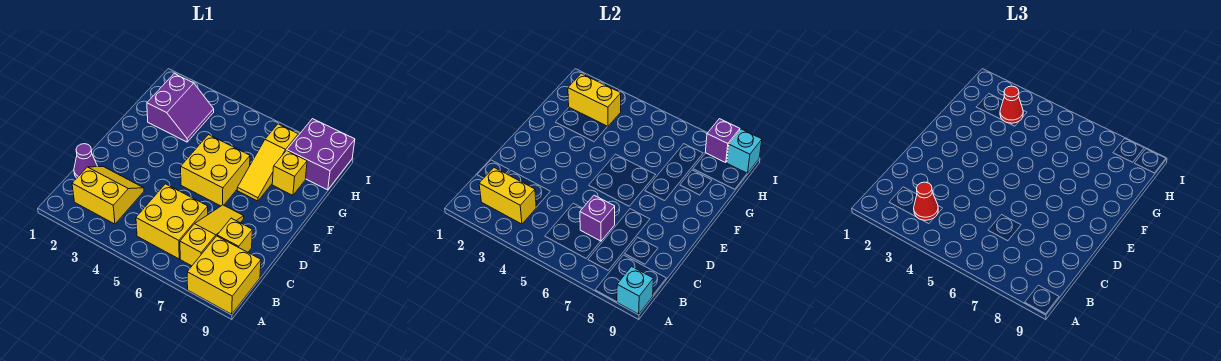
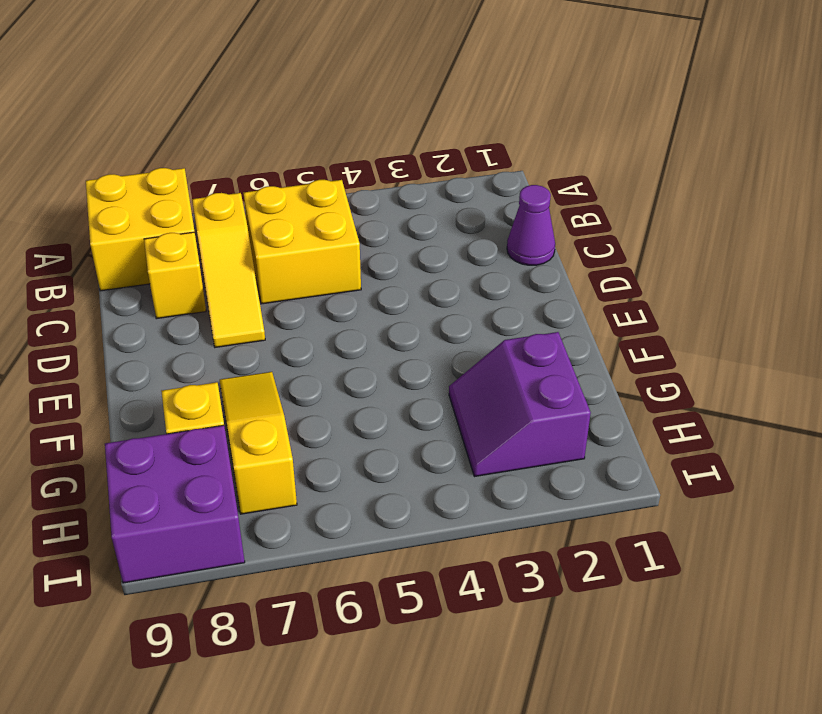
none -> yellow 2x2 slope [72,167,144,224]
none -> yellow 2x2 brick [181,135,250,206]
none -> cyan 1x1 brick [617,267,653,314]

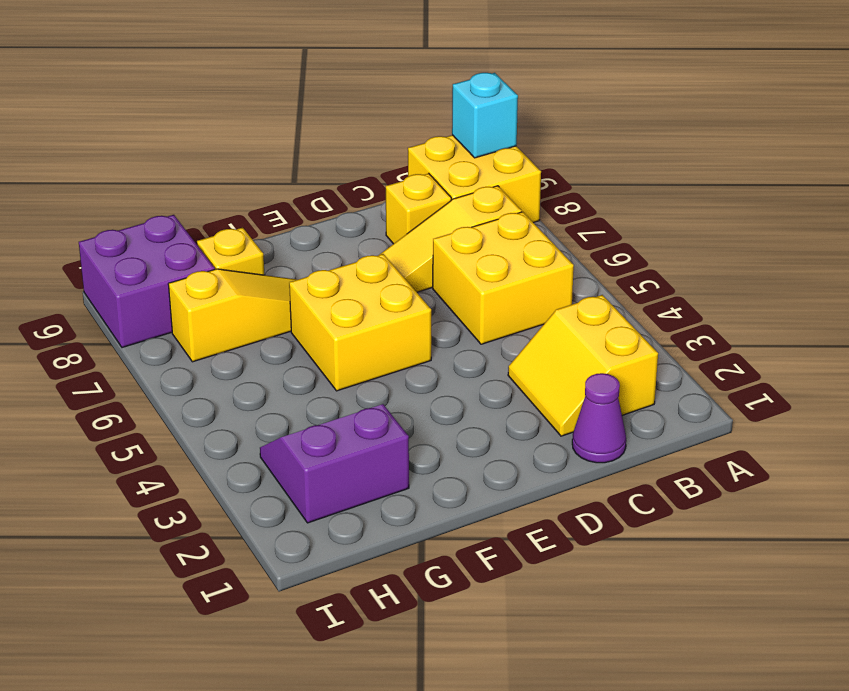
none -> yellow 1x2 brick [479,168,536,224]
none -> purple 1x1 brick [580,195,615,241]
none -> yellow 1x2 brick [568,74,621,127]

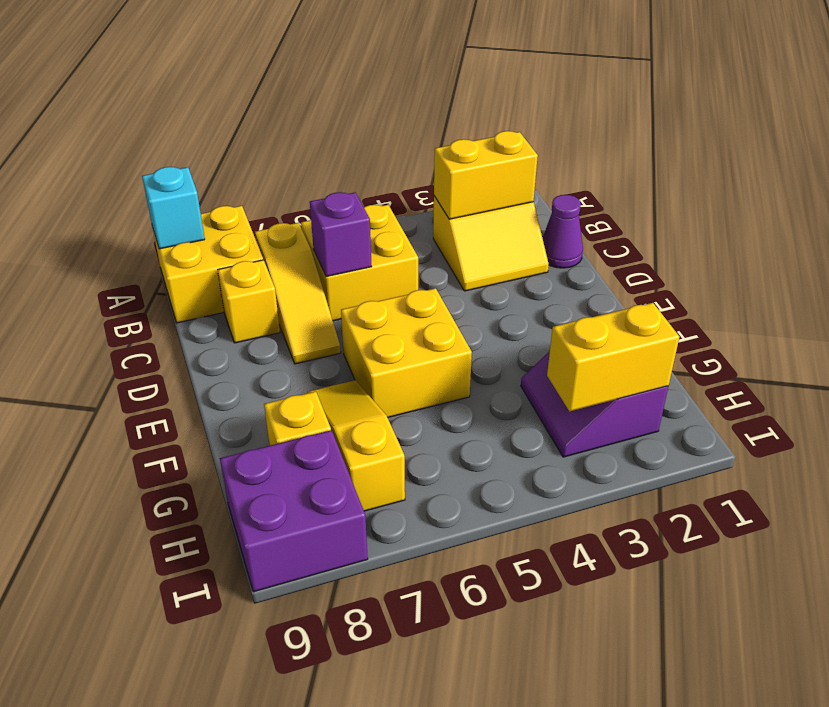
none -> purple 1x1 brick [705,119,740,163]
none -> cyan 1x1 brick [727,129,762,173]
none -> red 1x1 cone [914,182,938,220]

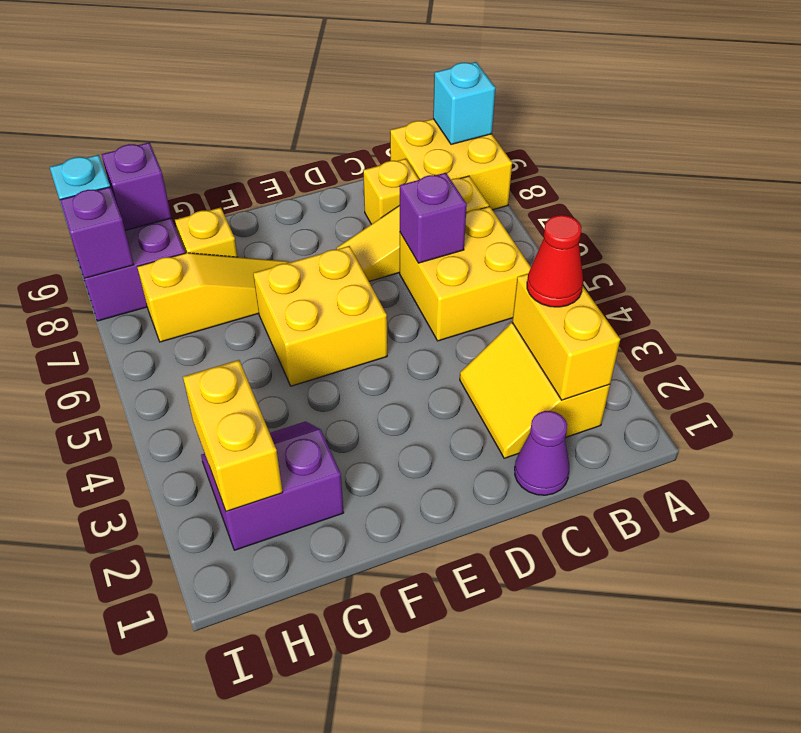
purple 1x1 brick [101,142,171,230] -> none
none -> red 1x1 cone [1000,86,1023,123]

